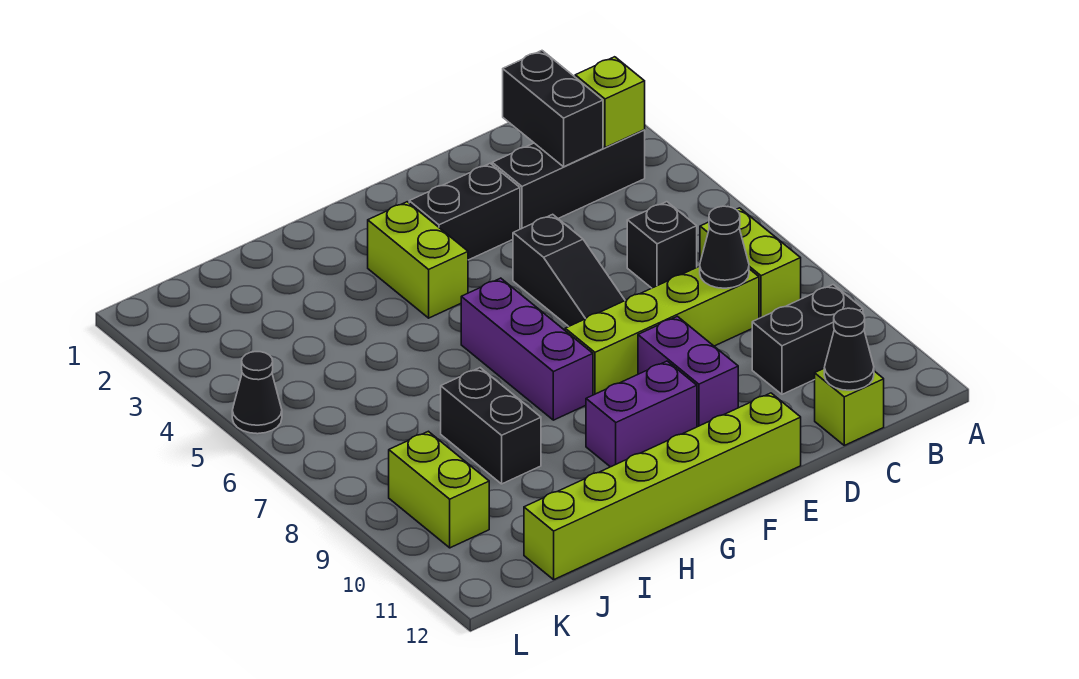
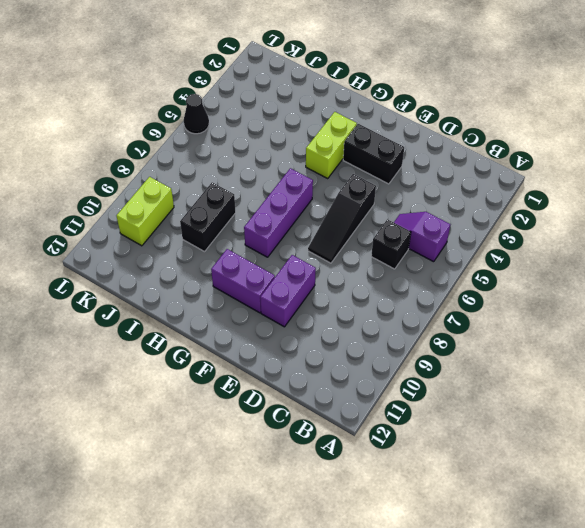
purple 1x2 slope [394,212,450,262] -> none
none -> black 1x3 brick [492,130,645,229]
none -> lime 1x2 brick [700,208,801,318]
none -> black 1x2 brick [752,285,863,394]

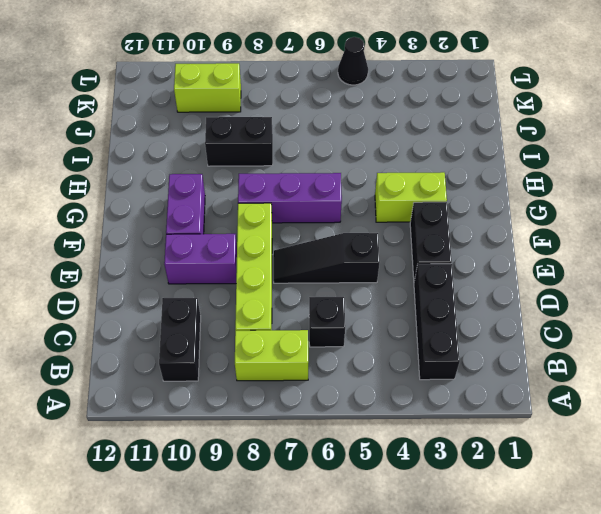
none -> lime 1x1 brick [815,369,884,445]
none -> lime 1x6 brick [524,393,801,580]
none -> lime 1x1 brick [575,57,645,148]

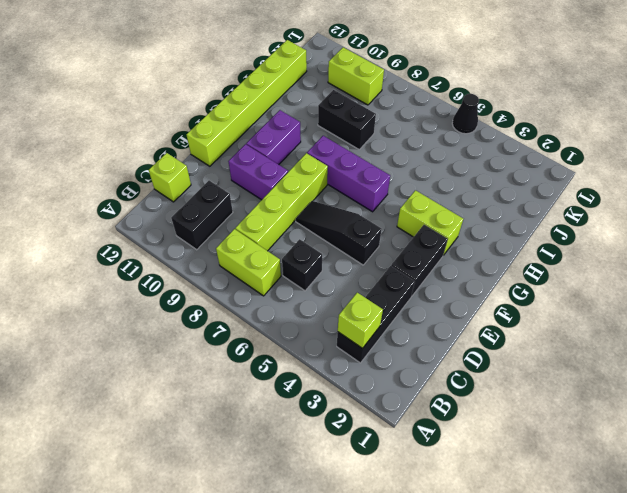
none -> black 1x2 brick [503,51,603,167]
none -> black 1x1 cone [700,206,749,288]
none -> black 1x1 cone [824,308,874,390]

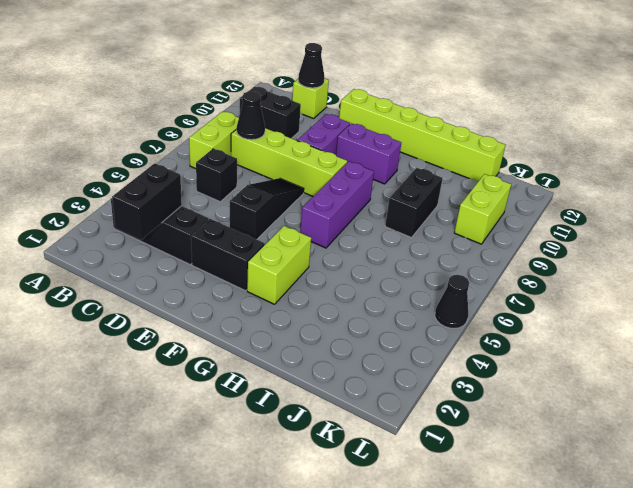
none -> lime 1x1 brick [575,57,645,148]

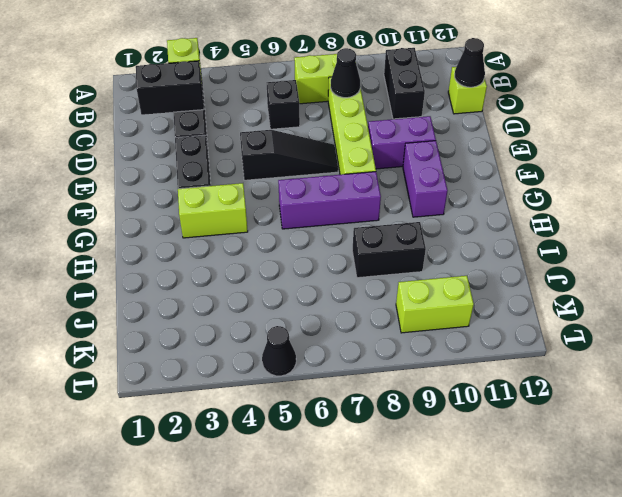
none -> lime 1x6 brick [524,393,801,580]

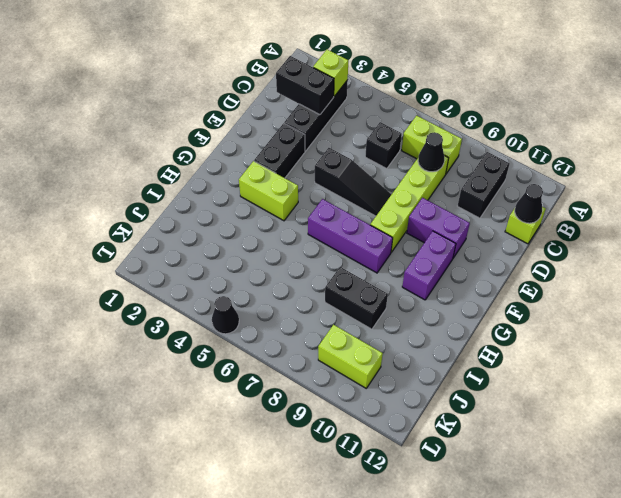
none -> lime 1x6 brick [524,393,801,580]

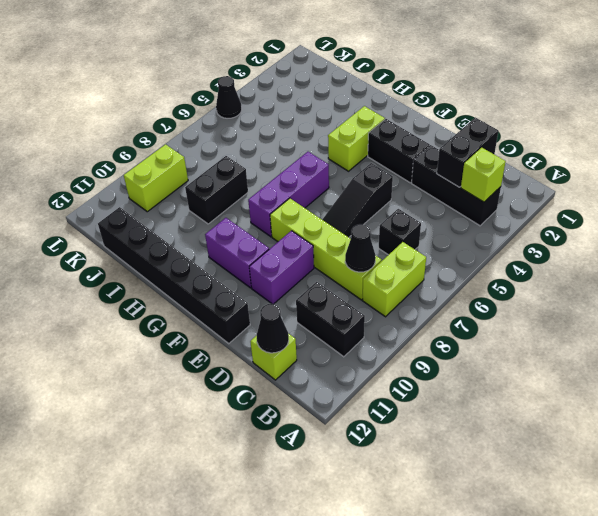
black 1x6 brick [98,207,250,343] -> lime 1x6 brick [524,393,801,580]

